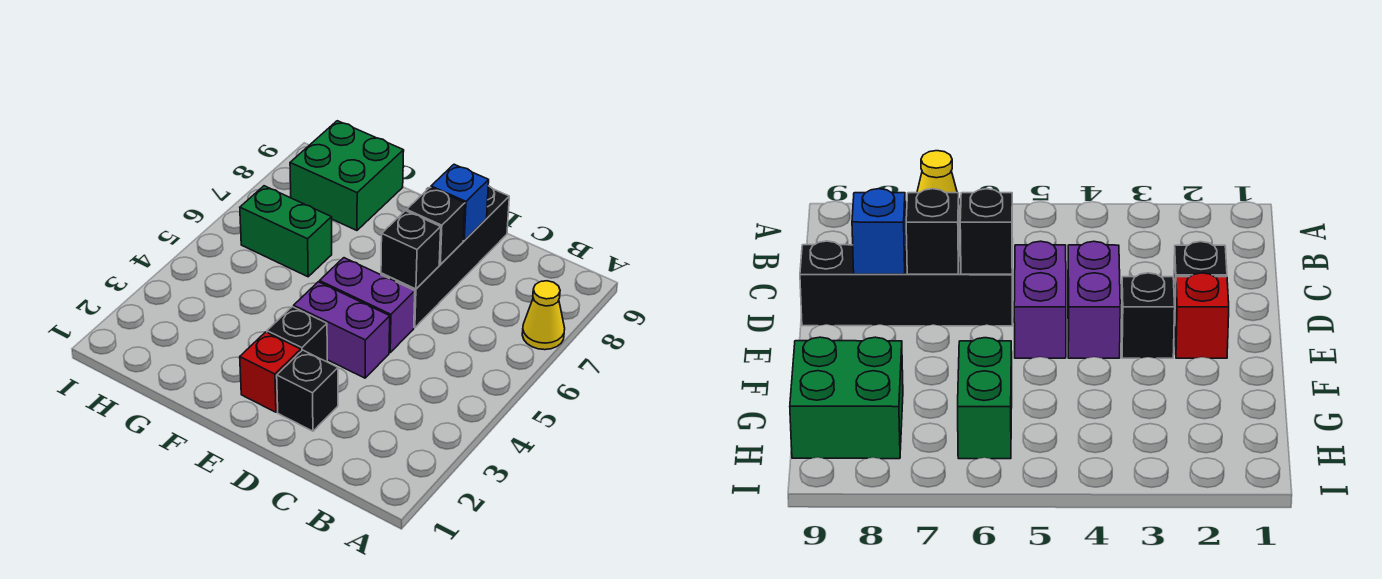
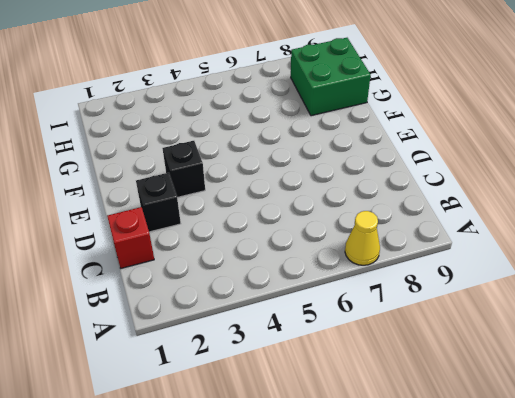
red 1x1 brick [107,207,154,268] -> red 1x1 brick moved to [240,332,301,412]
none -> purple 1x2 brick [294,282,390,378]
none -> purple 1x2 brick [320,258,415,352]
none -> black 1x4 brick [381,186,509,328]

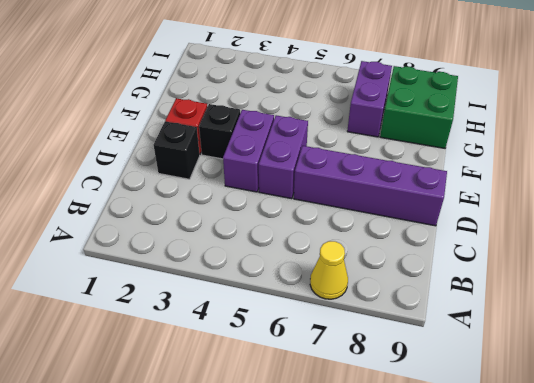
purple 1x4 brick [294,146,447,226] -> black 1x4 brick [381,186,509,328]
purple 1x2 brick [347,61,392,137] -> none
none -> green 1x2 brick [240,186,332,277]
none -> black 1x1 brick [381,211,441,289]
none -> black 1x1 brick [407,187,465,265]

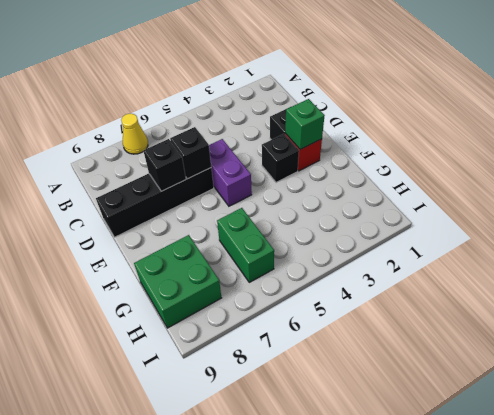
green 1x1 brick [285,99,325,149] -> none
none -> purple 1x2 brick [294,282,390,378]
none -> blue 1x1 brick [431,164,489,241]

